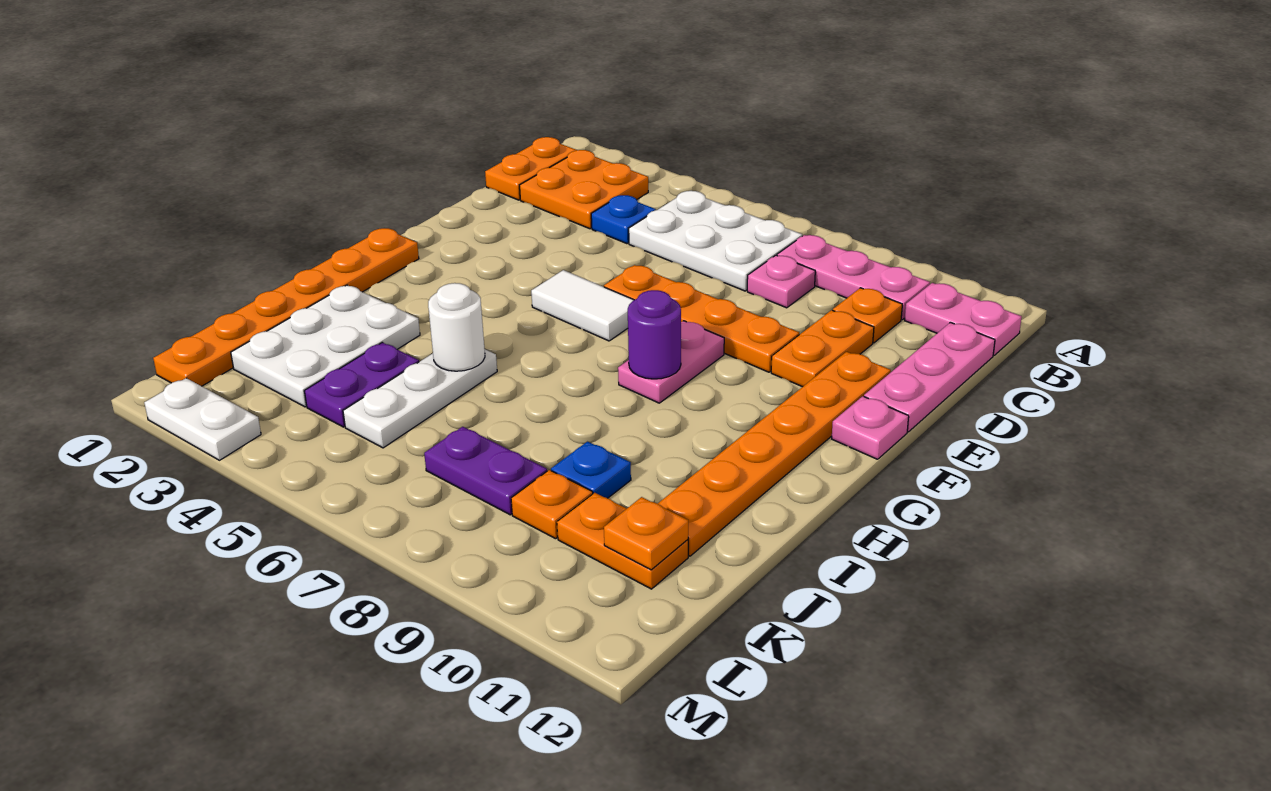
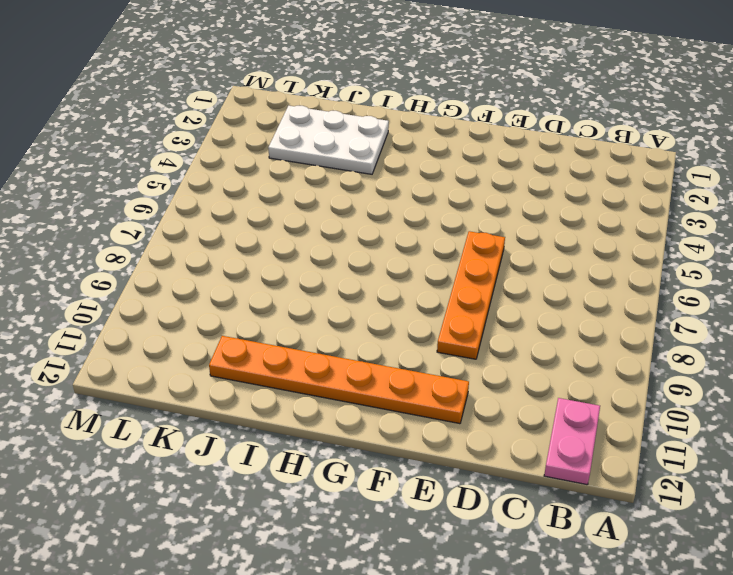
none -> orange 1x2 plate [485,137,576,200]
none -> orange 2x2 plate [520,150,648,229]
none -> white 2x3 plate [629,191,802,291]

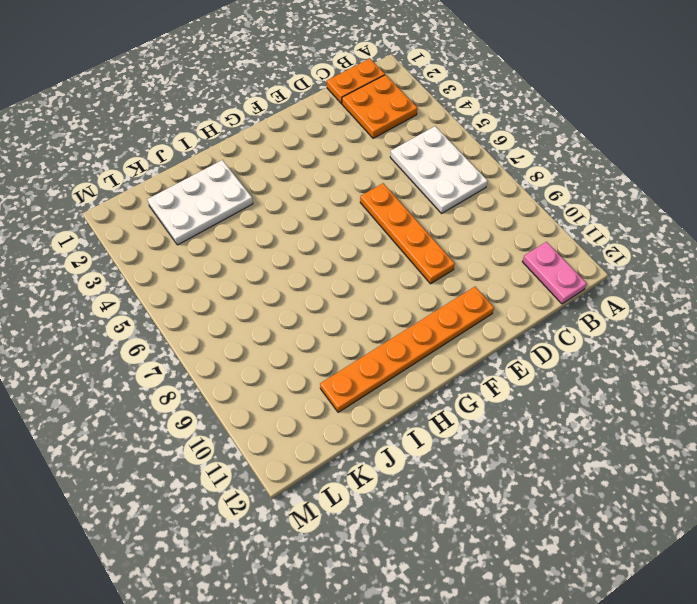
none -> pink 1x3 plate [777,235,930,320]
none -> blue 1x1 plate [591,195,656,244]
none -> pink 1x1 plate [747,255,815,308]

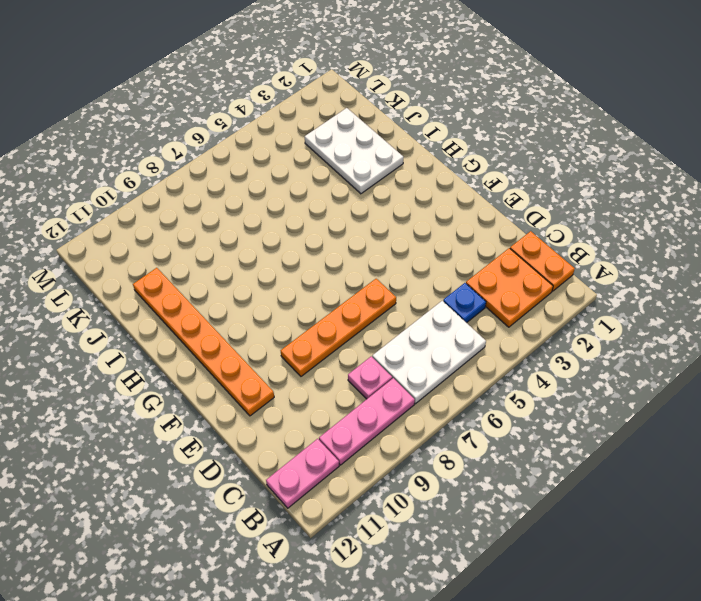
none -> orange 1x1 plate [833,288,902,343]
none -> pink 1x3 plate [864,322,995,432]
none -> orange 1x2 plate [771,310,874,387]

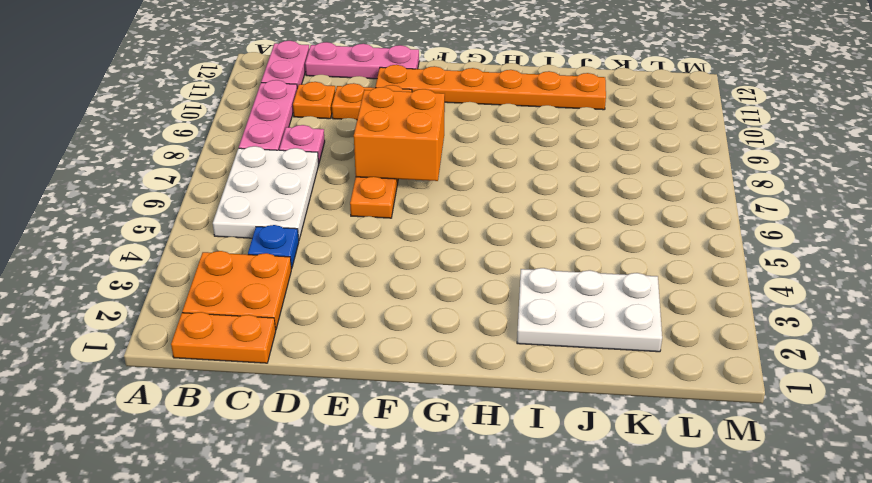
orange 2x2 brick [354,87,445,181] -> none
none -> white 1x2 tile [531,270,633,341]
none -> pink 1x2 plate [618,321,724,403]
none -> pink 1x1 plate [832,396,909,459]

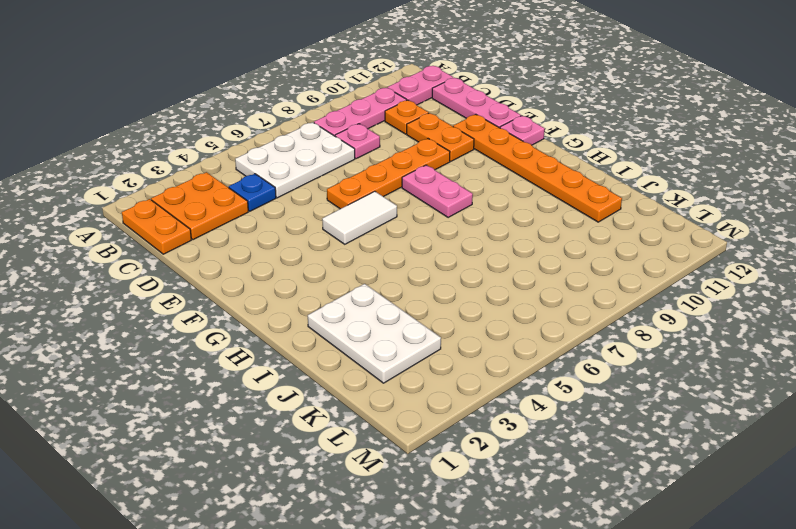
none -> orange 1x6 plate [153,228,419,386]
none -> white 1x3 plate [343,350,497,448]
none -> purple 1x2 plate [304,342,419,427]

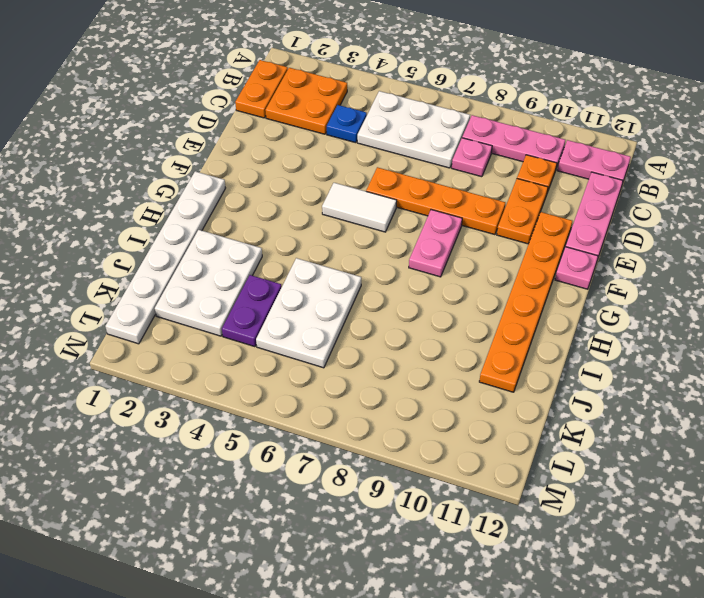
white 1x6 plate [105,171,225,344] -> orange 1x6 plate [153,228,419,386]
white 2x3 plate [256,258,361,368] -> white 1x3 plate [343,350,497,448]
none -> blue 1x1 plate [551,442,631,498]
none -> purple 1x2 plate [424,427,547,515]
none -> orange 1x1 plate [511,470,593,539]

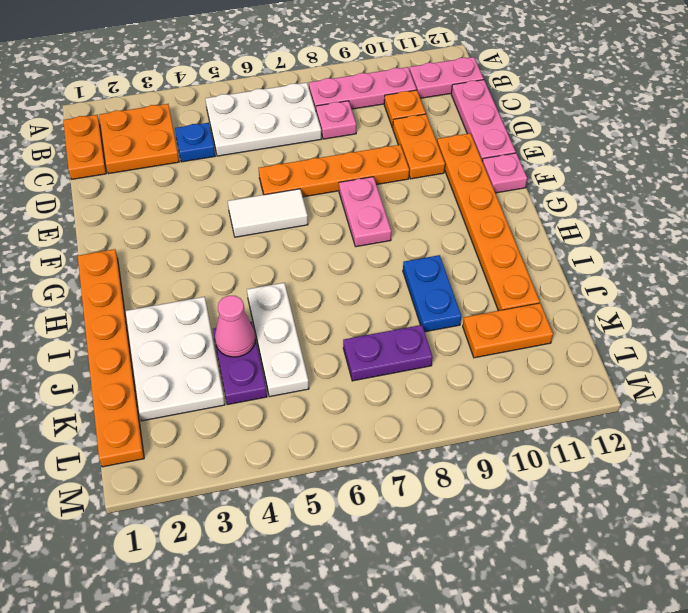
blue 1x2 plate [403,255,461,332] -> blue 1x1 plate [551,442,631,498]
pink 1x1 cone [215,296,255,357] -> none
none -> orange 1x1 plate [511,470,593,539]
none -> white 1x2 plate [144,378,261,460]
none -> purple 1x1 round brick [628,290,681,379]

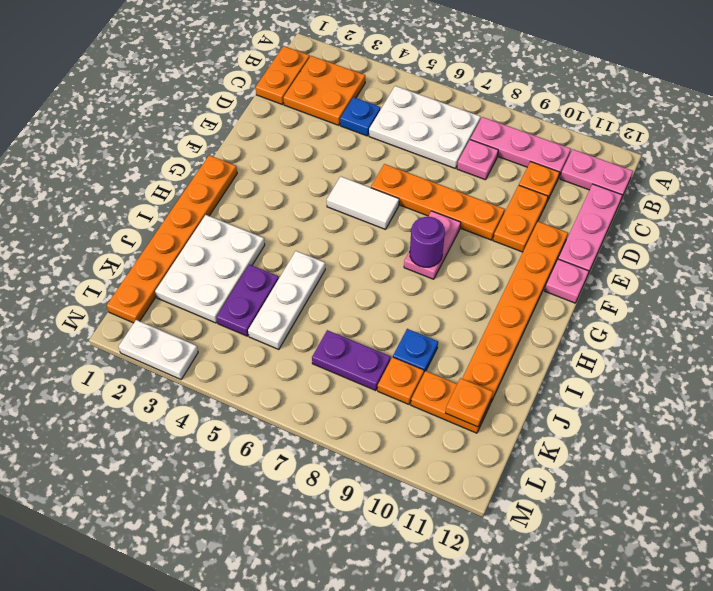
none -> white 1x1 round brick [428,283,485,371]

